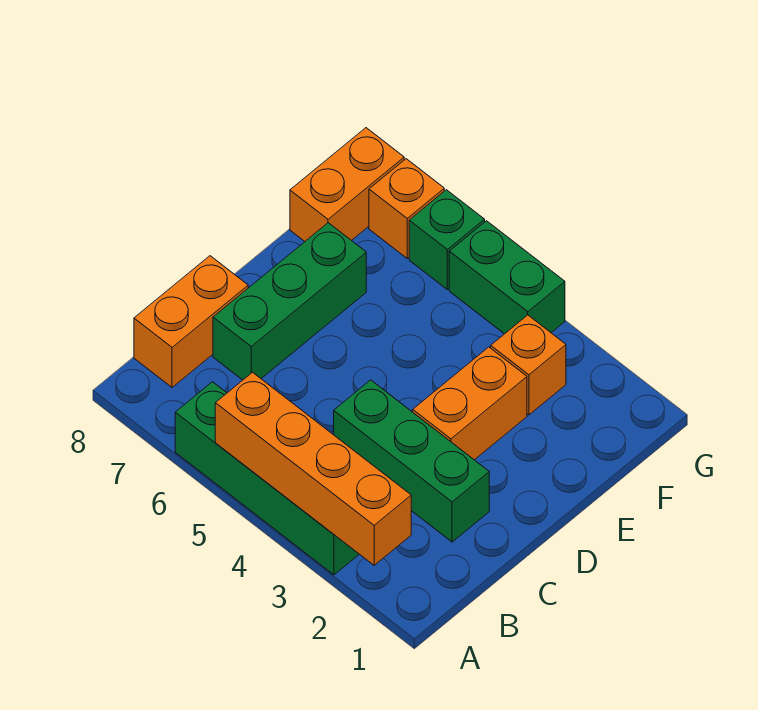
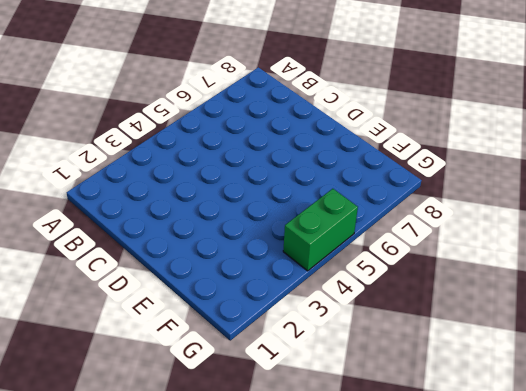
none -> green 1x4 brick [175,382,359,575]
none -> orange 1x2 brick [134,256,248,387]

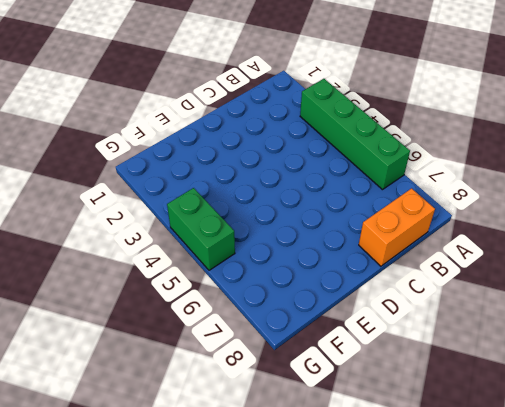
none -> green 1x3 brick [334,380,489,542]
none -> green 1x3 brick [213,223,366,380]

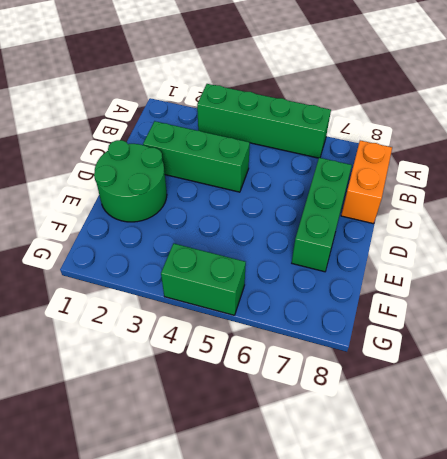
green 2x2 round brick [94,140,167,222] -> none
none -> orange 1x2 brick [413,347,527,460]
none -> orange 1x1 brick [491,315,566,415]

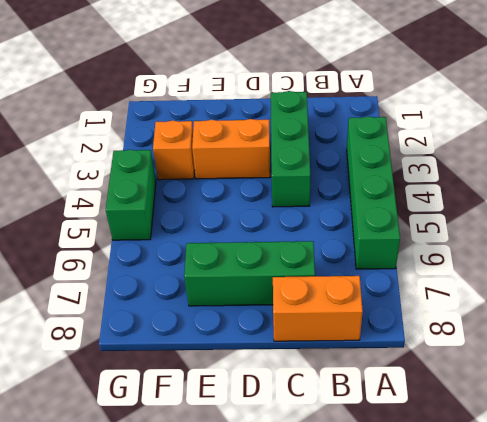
none -> orange 1x2 brick [290,128,404,241]
none -> green 1x1 brick [409,190,485,290]

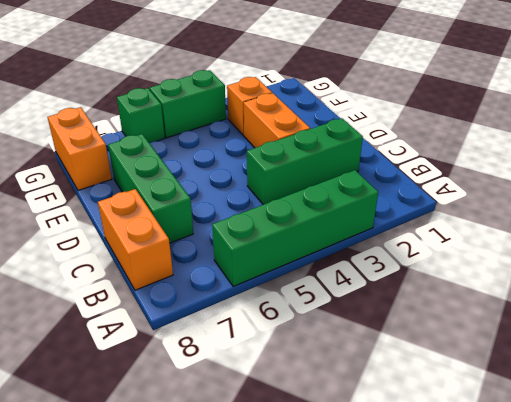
none -> orange 1x1 brick [369,159,444,258]
none -> orange 1x4 brick [215,372,411,565]

